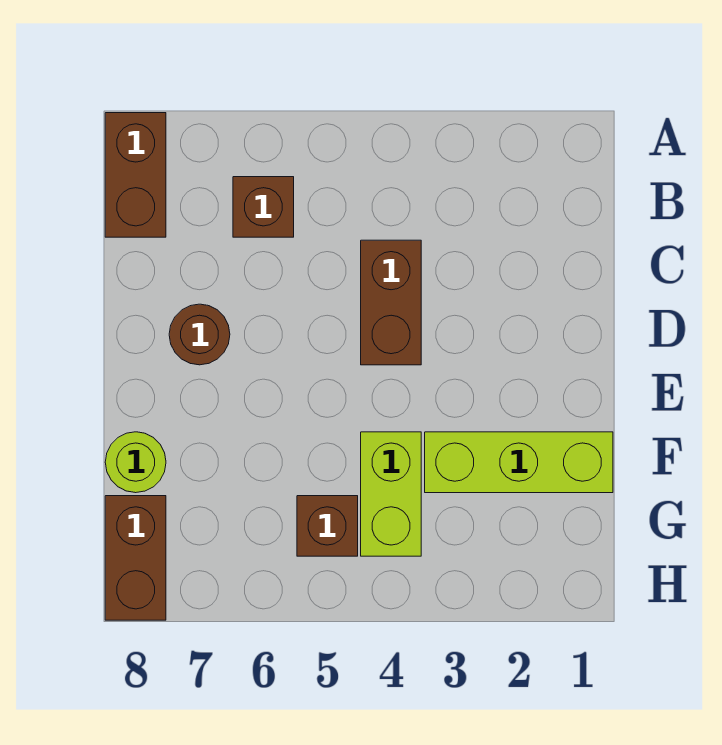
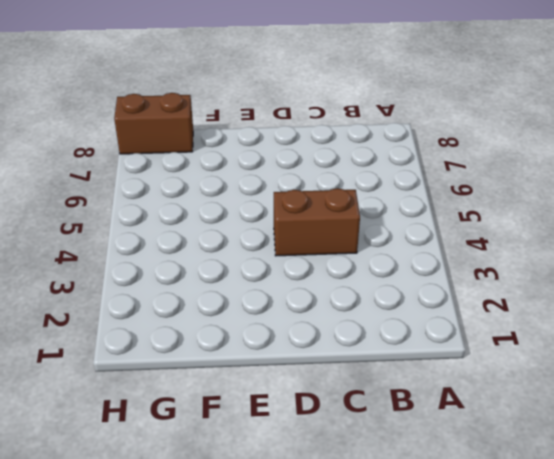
none -> brown 1x2 brick [105,113,166,237]
none -> brown 1x1 brick [233,177,294,237]

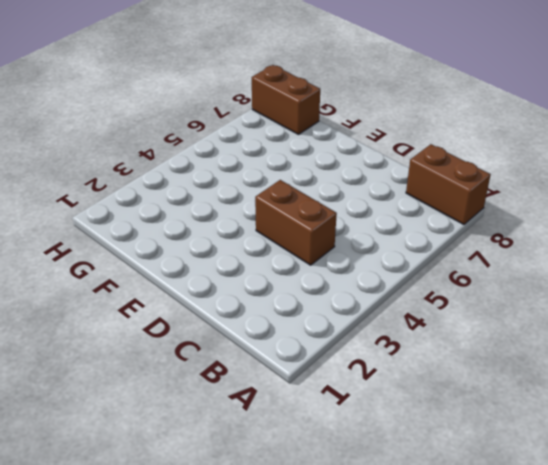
none -> brown 1x1 brick [233,177,294,237]
none -> brown 1x1 round brick [169,304,230,365]

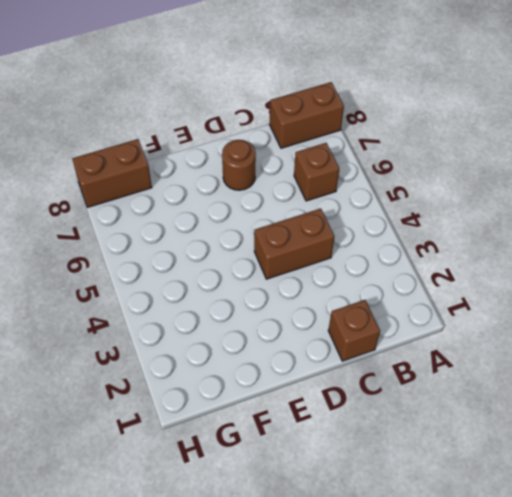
brown 1x1 brick [328,300,380,361] -> brown 1x1 brick moved to [297,496,358,556]
none -> lime 1x3 brick [425,432,613,493]
none -> lime 1x2 brick [361,432,421,556]

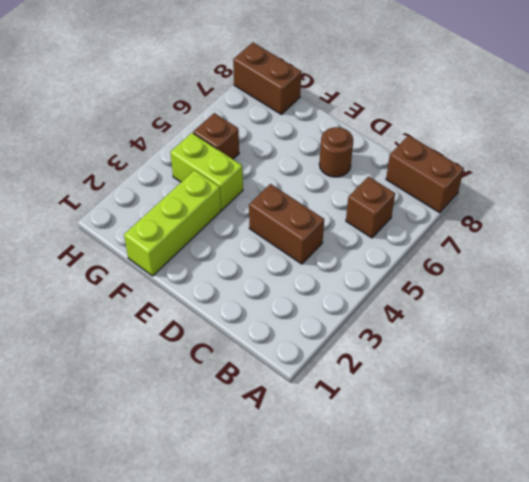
none -> lime 1x1 round brick [105,432,166,493]

